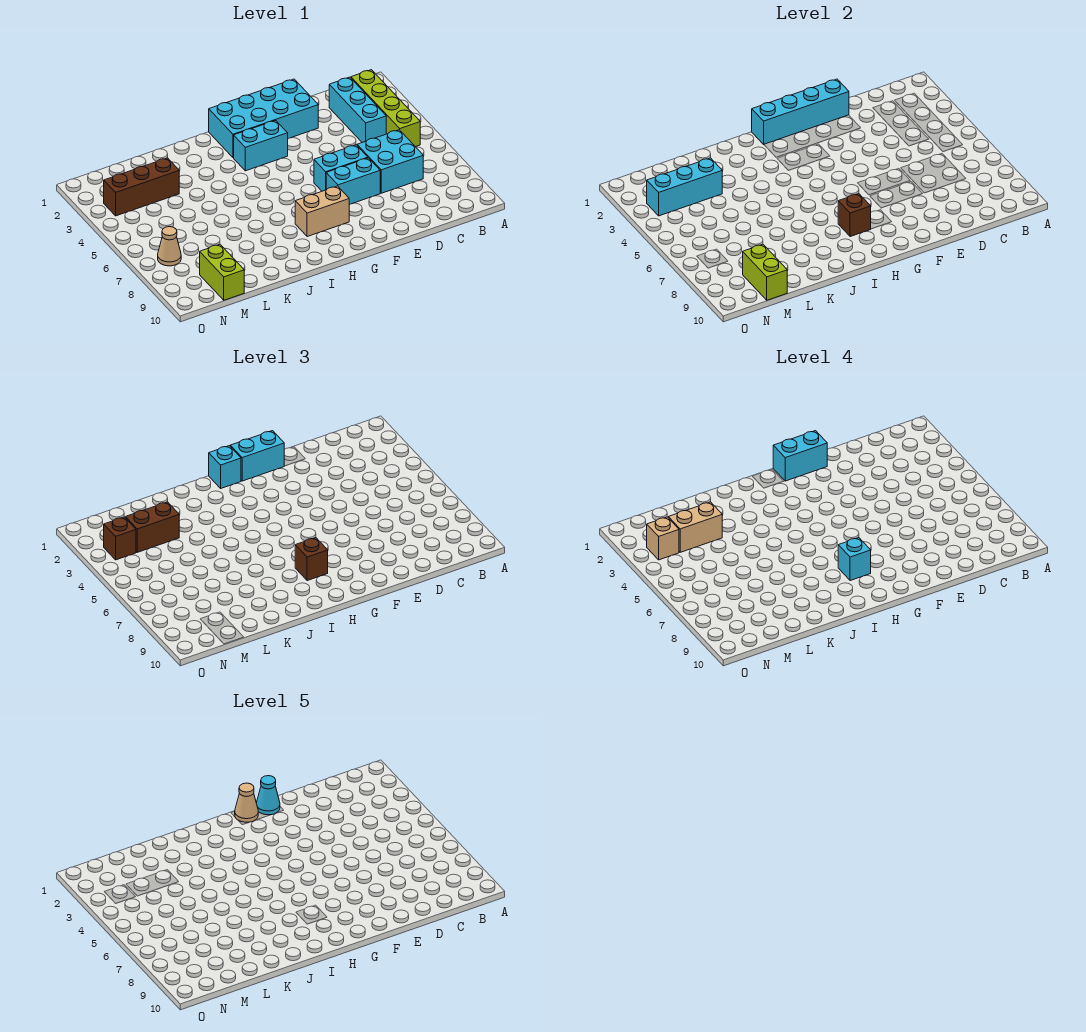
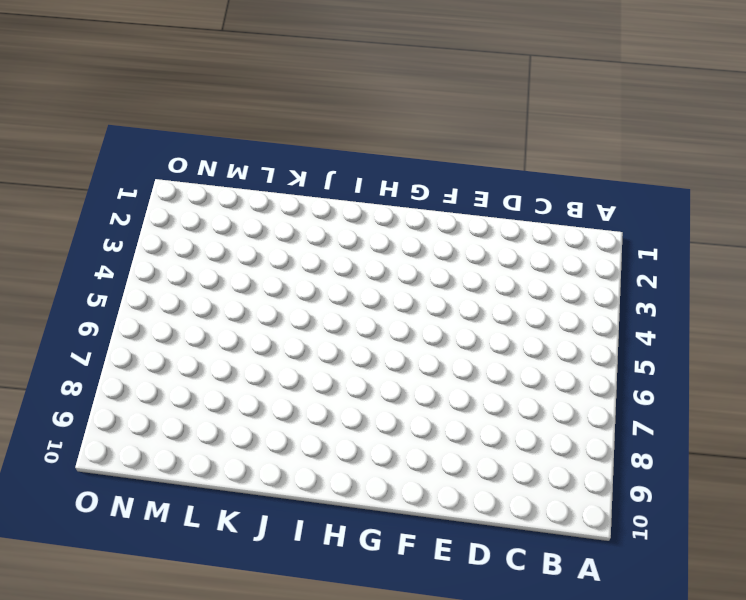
none -> lime 1x4 brick [351,70,420,147]
none -> cyan 1x3 brick [329,77,386,142]
none -> cyan 2x2 brick [357,130,423,193]

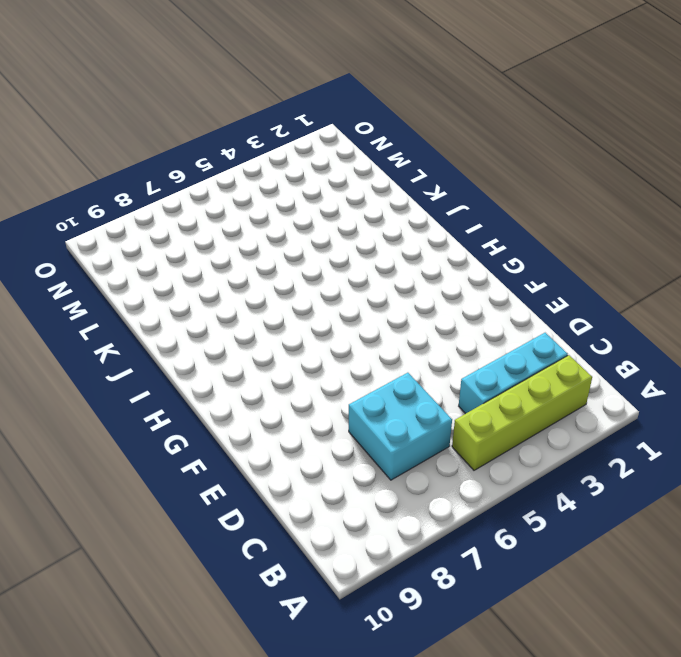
none -> cyan 2x4 brick [209,79,318,158]
none -> cyan 1x2 brick [314,145,368,191]
none -> cyan 1x2 brick [326,158,380,205]

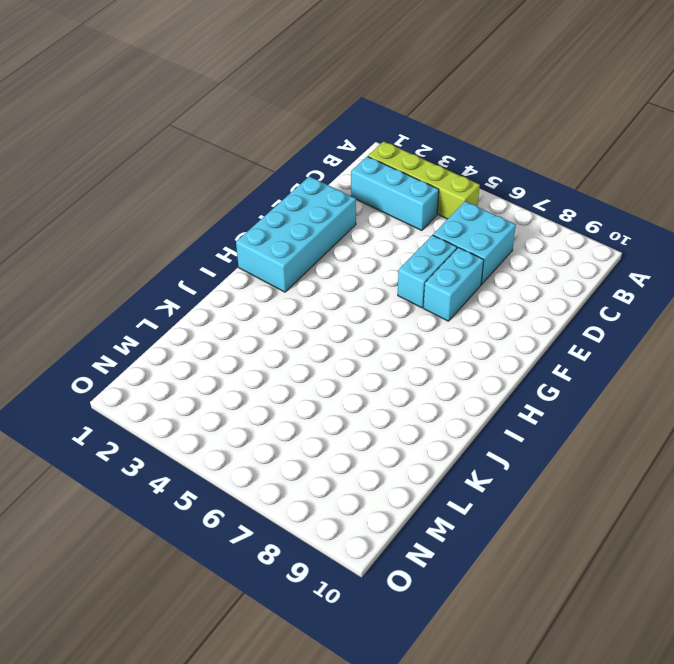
none -> cyan 1x2 brick [234,120,288,171]
none -> tan 1x2 brick [295,186,349,237]
none -> brown 1x3 brick [104,158,179,216]

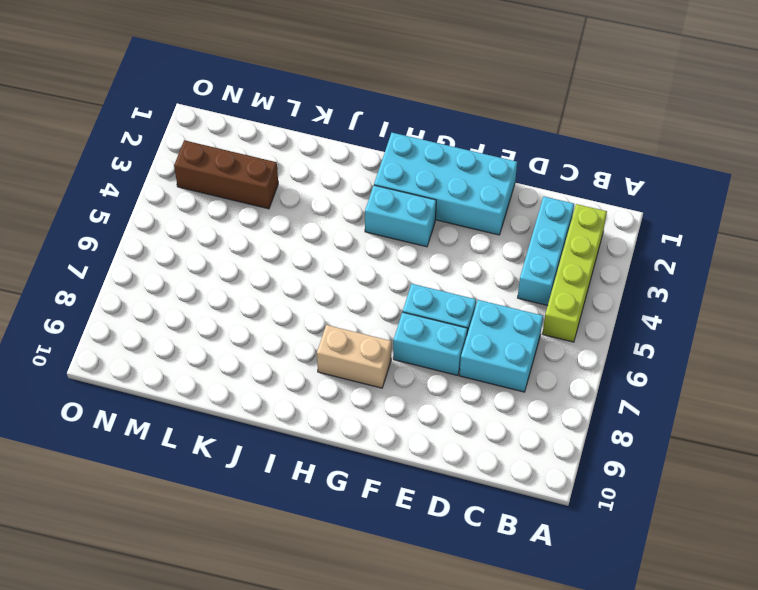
none -> lime 1x2 brick [200,244,244,300]
none -> tan 1x1 cone [158,227,181,266]
none -> cyan 1x4 brick [752,79,849,144]

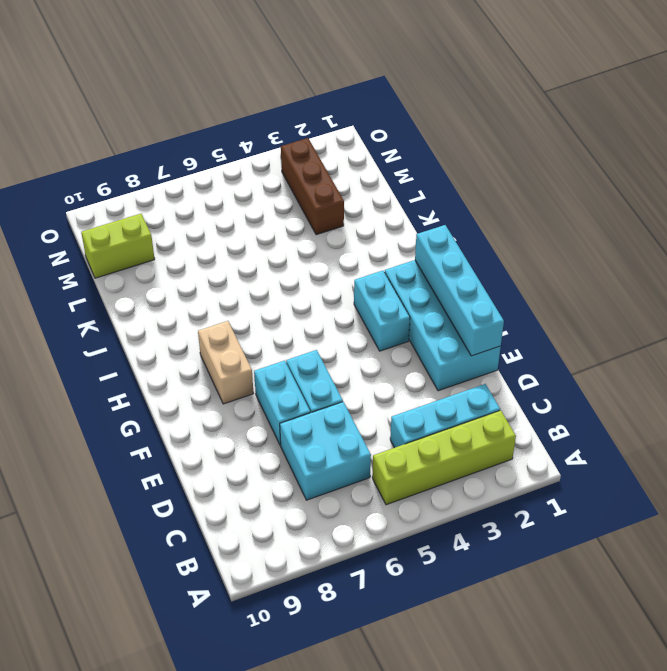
none -> tan 1x1 cone [158,227,181,266]
none -> brown 1x1 brick [838,194,871,237]
none -> cyan 1x3 brick [647,158,722,216]

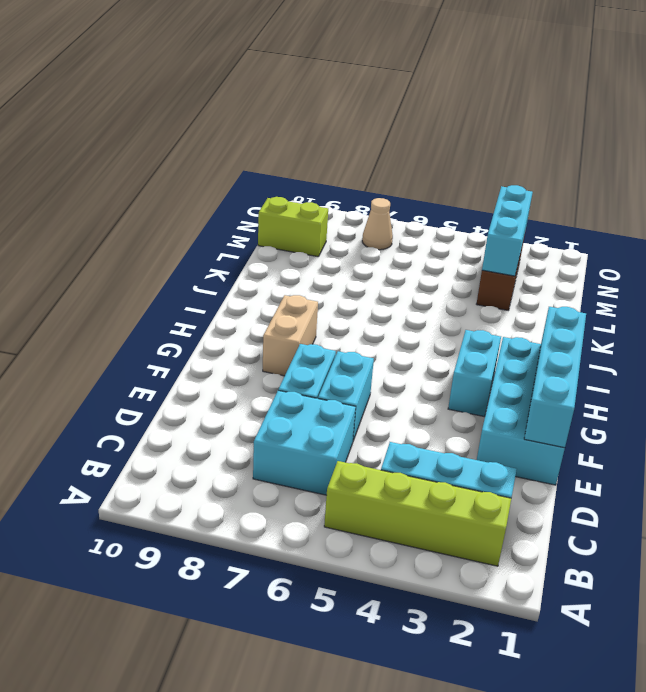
none -> brown 1x1 brick [838,194,871,237]
none -> lime 1x2 brick [743,244,787,300]
none -> cyan 1x2 brick [230,431,284,481]

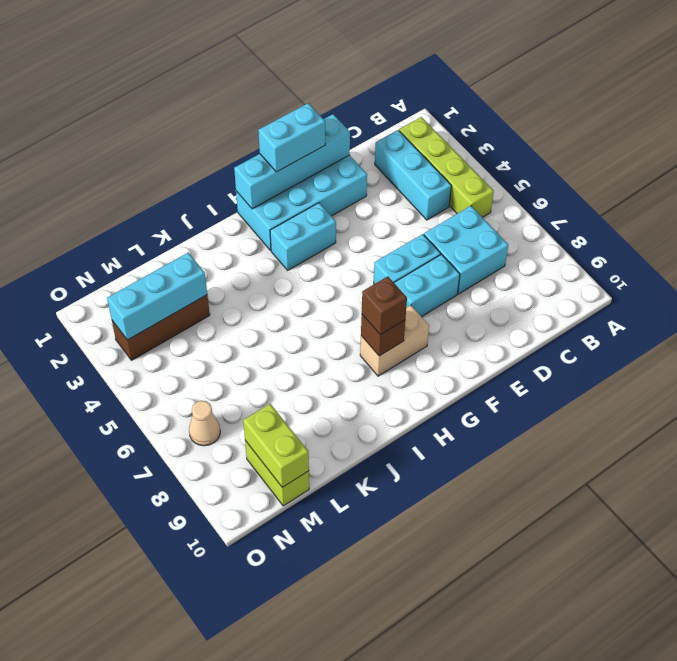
none -> cyan 1x1 brick [209,446,241,488]
none -> brown 1x2 brick [125,502,179,552]
none -> brown 1x1 brick [104,517,136,560]

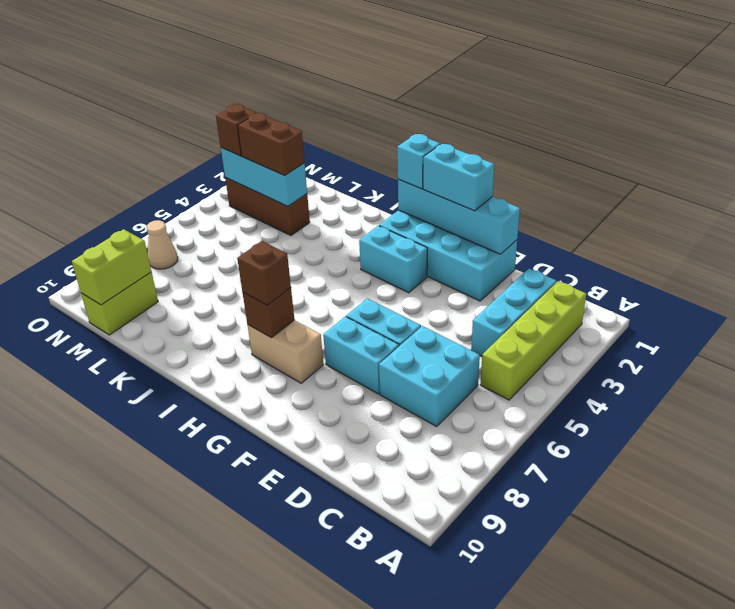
none -> cyan 1x2 brick [773,431,827,481]
none -> cyan 1x1 brick [838,538,871,581]
none -> tan 1x2 brick [668,502,722,552]

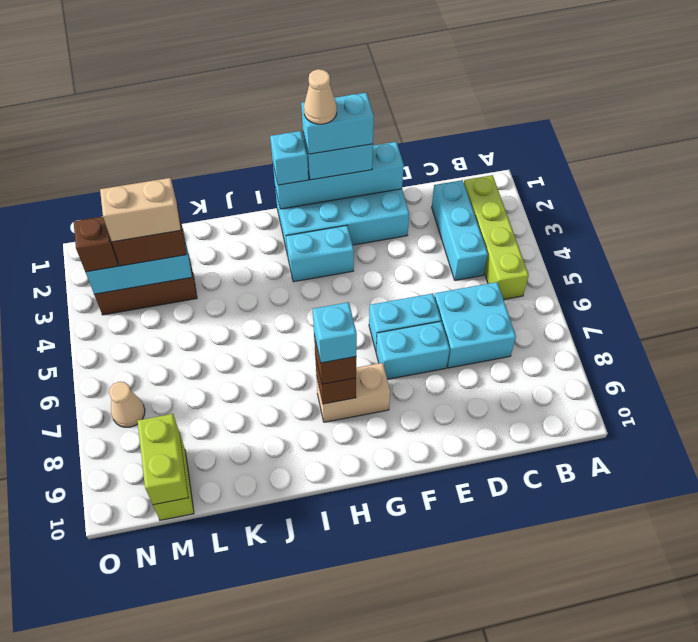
none -> tan 1x1 brick [647,517,679,560]
none -> cyan 1x1 cone [256,776,280,815]

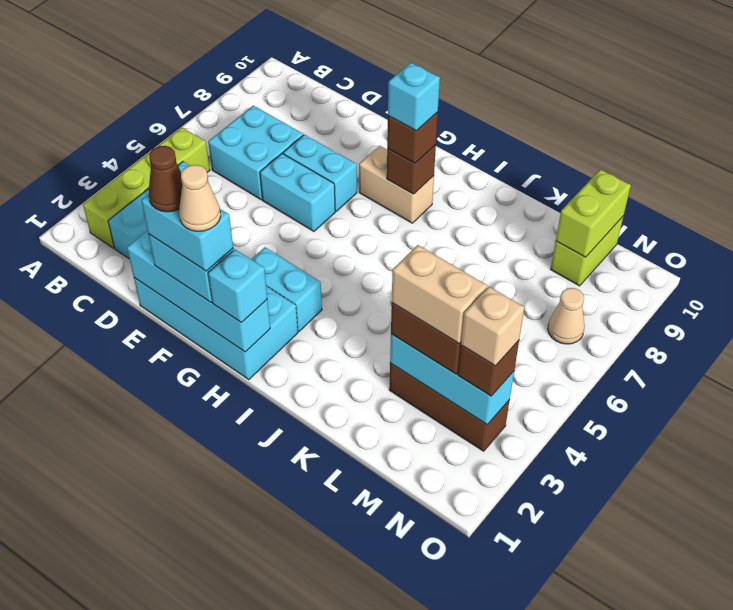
brown 1x1 cone [149,146,182,212] -> cyan 1x1 cone [256,776,280,815]

